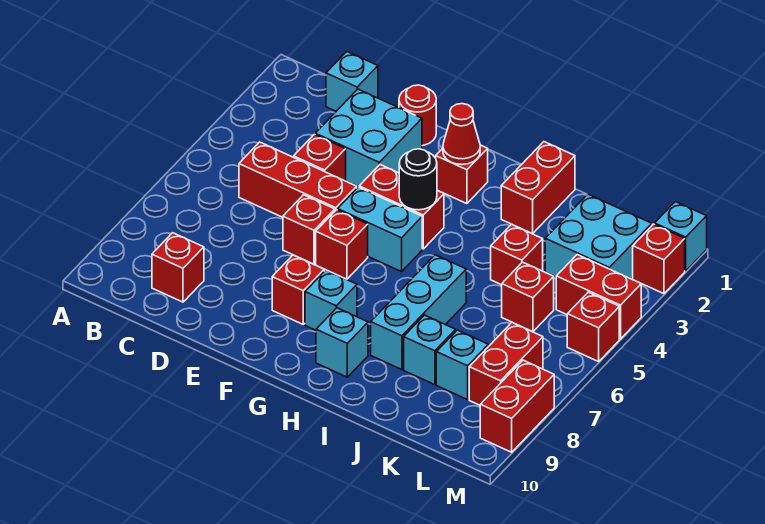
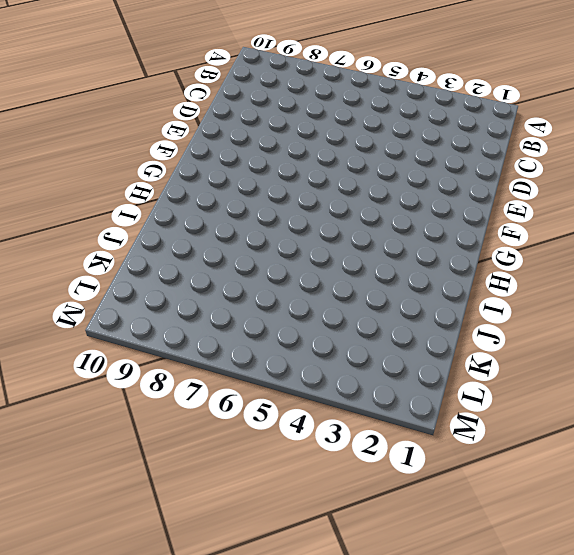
none -> cyan 1x1 brick [326,52,378,111]
none -> red 1x3 brick [239,142,357,217]
none -> red 1x1 brick [152,233,204,302]

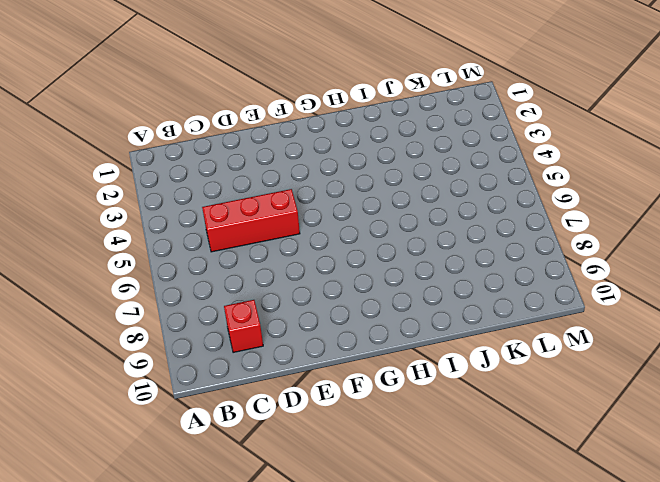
none -> cyan 1x1 brick [326,52,378,111]
none -> cyan 2x2 brick [315,89,422,187]
none -> red 1x1 brick [294,134,346,181]

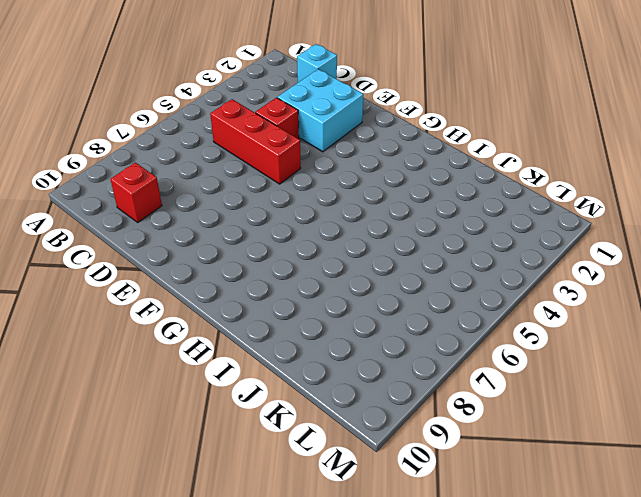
none -> red 1x1 round brick [399,85,436,146]
none -> red 1x1 brick [283,195,335,264]
none -> red 1x2 brick [359,165,444,249]

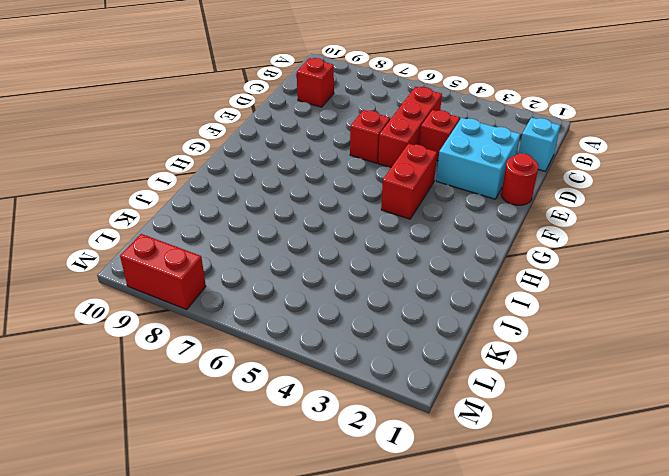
none -> cyan 1x2 brick [337,187,422,272]
none -> red 1x1 brick [316,210,368,279]
none -> red 1x1 brick [272,255,324,324]

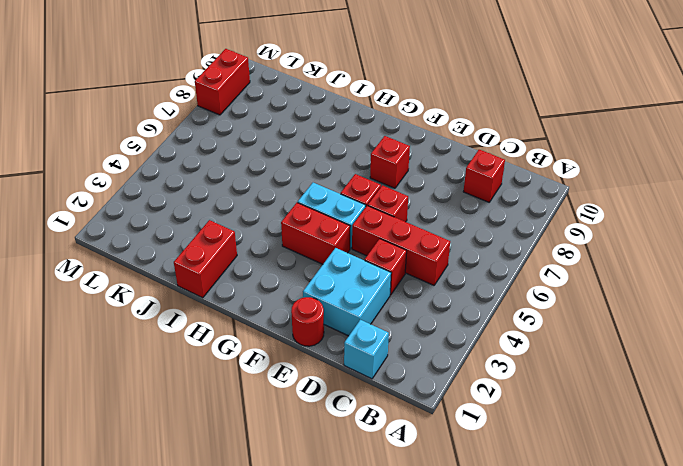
none -> red 1x1 brick [436,145,488,204]
none -> cyan 1x1 brick [305,270,357,330]
none -> cyan 1x1 brick [316,308,368,377]

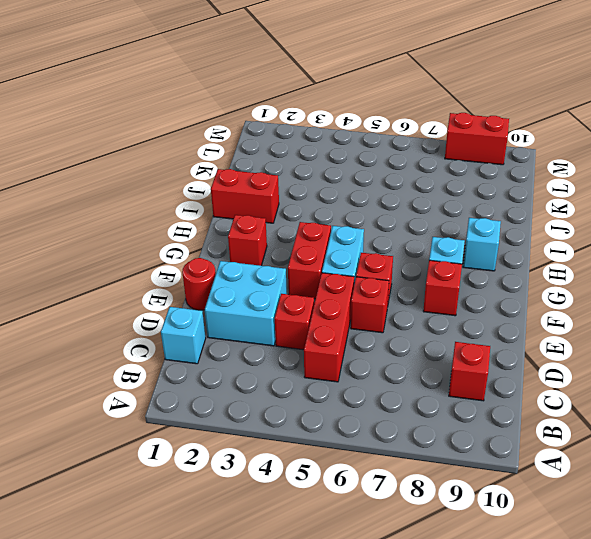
none -> cyan 1x3 brick [371,255,466,370]
none -> red 1x1 brick [491,224,543,285]
none -> cyan 1x1 brick [404,315,456,385]

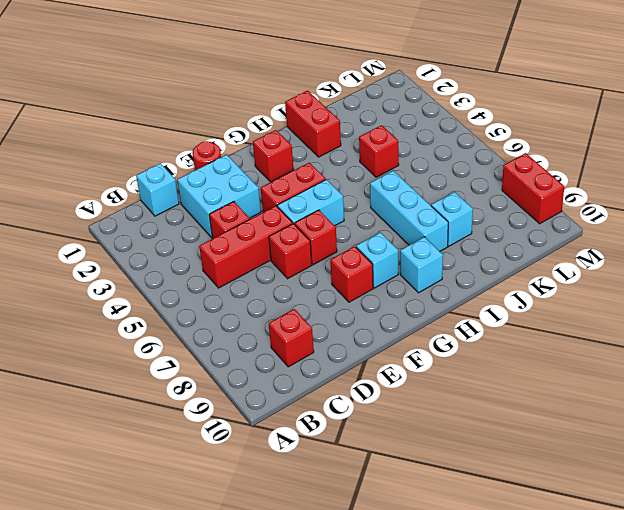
none -> cyan 2x2 brick [545,194,652,279]
none -> red 1x1 brick [502,262,554,332]
none -> cyan 1x1 brick [436,330,488,400]

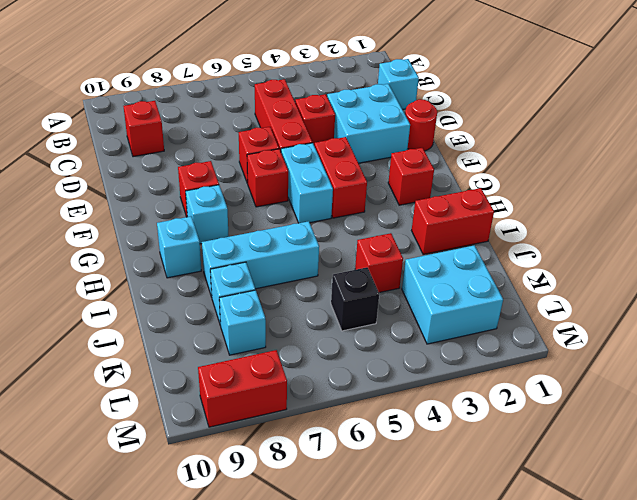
black 1x1 brick [331,267,379,331] -> red 1x1 brick [502,262,554,332]
none -> red 1x2 brick [556,255,641,339]
none -> red 1x2 brick [469,323,543,405]
none -> cyan 1x1 brick [655,202,707,271]

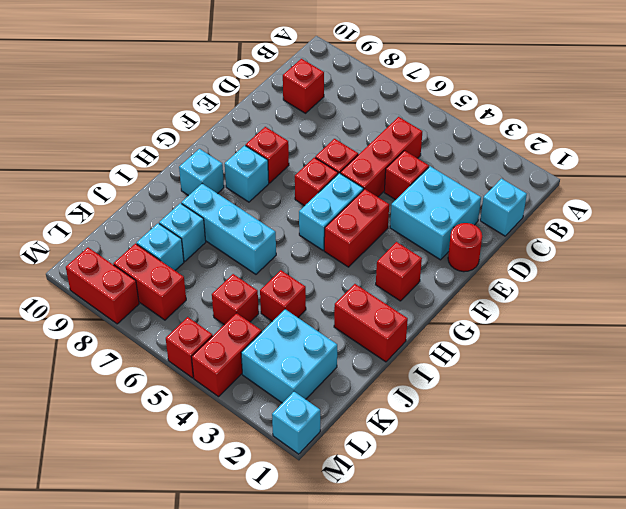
none -> red 1x1 brick [633,224,685,294]
none -> red 1x1 cone [443,104,480,165]
none -> black 1x1 round brick [399,149,437,210]

